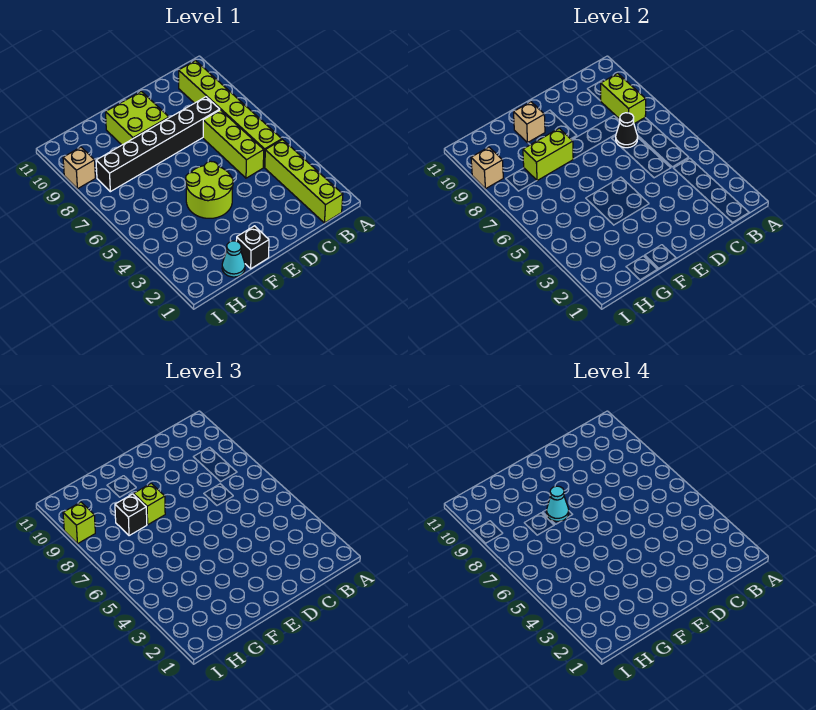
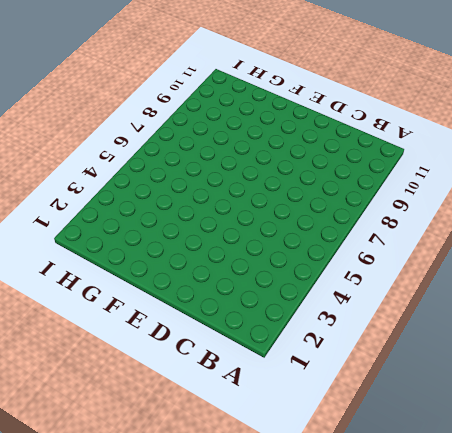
none -> lime 1x4 brick [265,140,343,223]
none -> lime 1x6 brick [179,61,282,167]
none -> lime 1x3 brick [203,110,264,178]

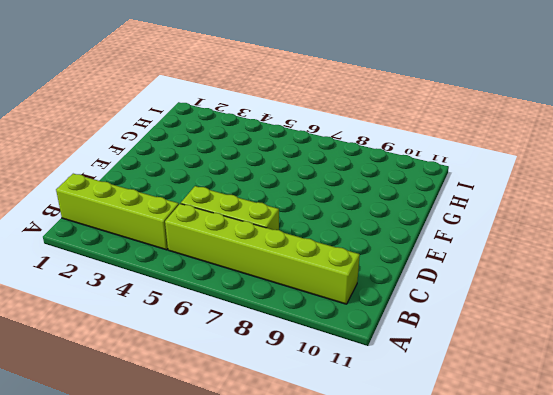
none -> black 1x6 brick [96,97,220,192]
none -> lime 2x2 round brick [186,161,233,218]
none -> lime 2x2 brick [106,91,169,145]

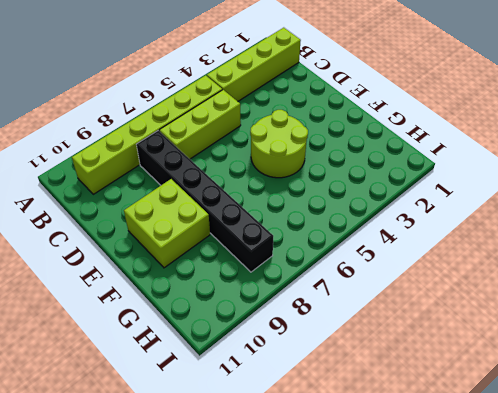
none -> black 1x1 brick [236,226,269,269]
none -> cyan 1x1 cone [222,241,245,277]
none -> tan 1x1 brick [63,147,95,189]

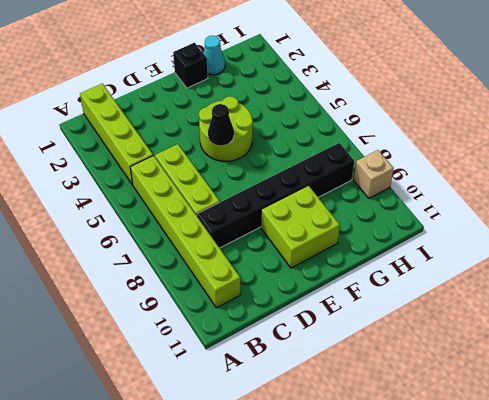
black 1x1 cone [208,104,234,146] -> black 1x1 cone moved to [616,113,638,148]
none -> lime 1x2 brick [601,73,646,124]
none -> lime 1x2 brick [523,128,573,181]
none -> tan 1x1 brick [514,102,545,143]

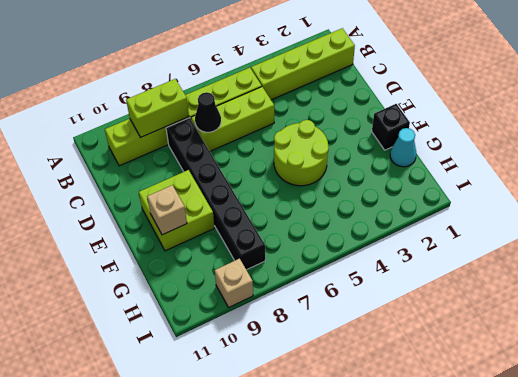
none -> lime 1x2 brick [523,128,573,181]
none -> tan 1x1 brick [471,147,503,189]
none -> lime 1x1 brick [134,483,165,525]

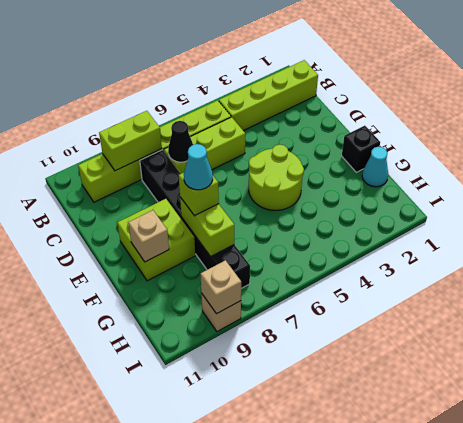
none -> black 1x1 brick [115,494,147,536]
none -> lime 1x1 brick [63,502,95,544]

